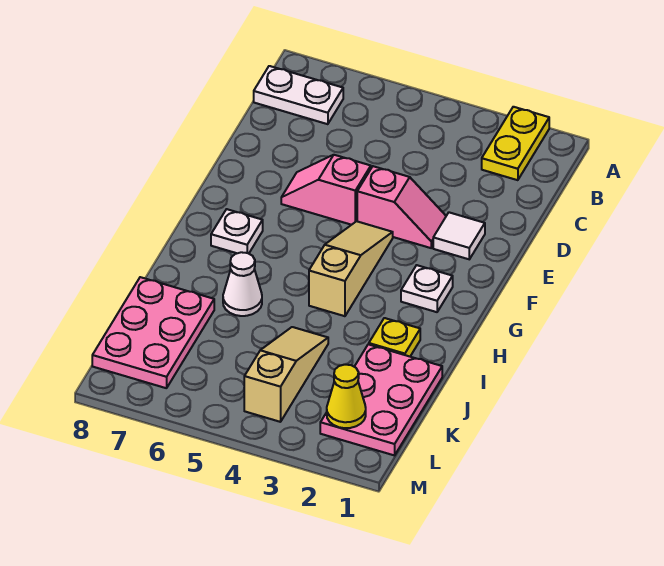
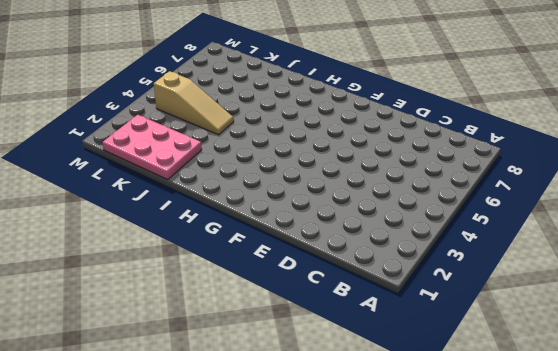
none -> yellow 1x2 plate [482,107,549,180]
none -> white 1x2 plate [254,66,343,124]
none -> white 1x1 tile [433,212,485,259]

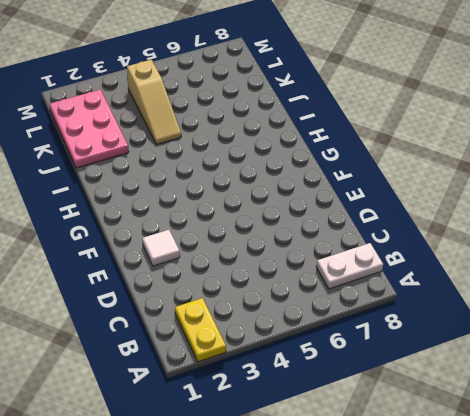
none -> pink 1x2 slope [357,166,446,248]
none -> pink 1x2 slope [281,155,371,225]
none -> tan 1x3 slope [309,221,393,316]

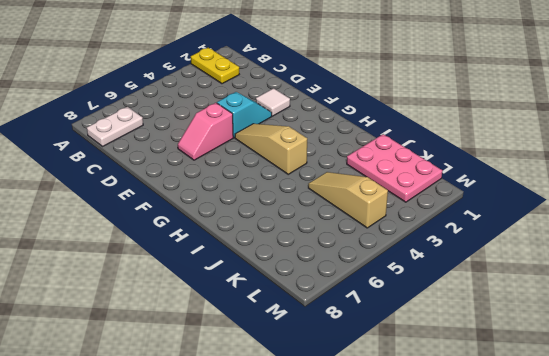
cyan 1x2 slope [217,92,272,138] -> pink 1x2 slope [357,166,446,248]
none -> white 1x1 plate [401,265,453,312]
none -> white 1x1 plate [211,209,263,254]
none -> yellow 1x1 plate [369,318,420,356]

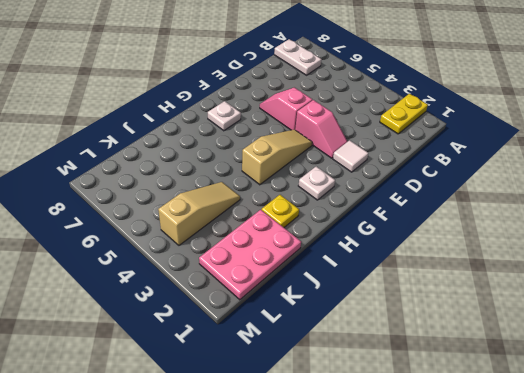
none -> white 1x1 cone [223,252,262,316]
none -> pink 2x3 plate [92,277,214,388]
none -> yellow 1x1 cone [327,365,366,428]

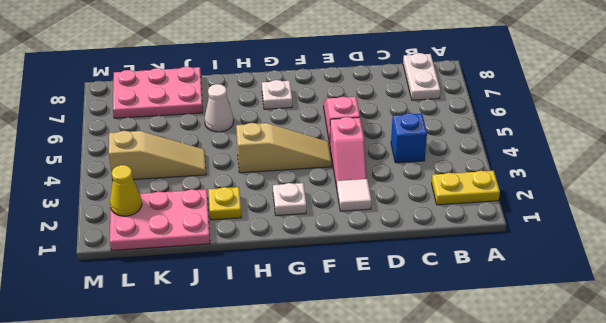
blue 1x1 brick [391,113,427,163] -> none

